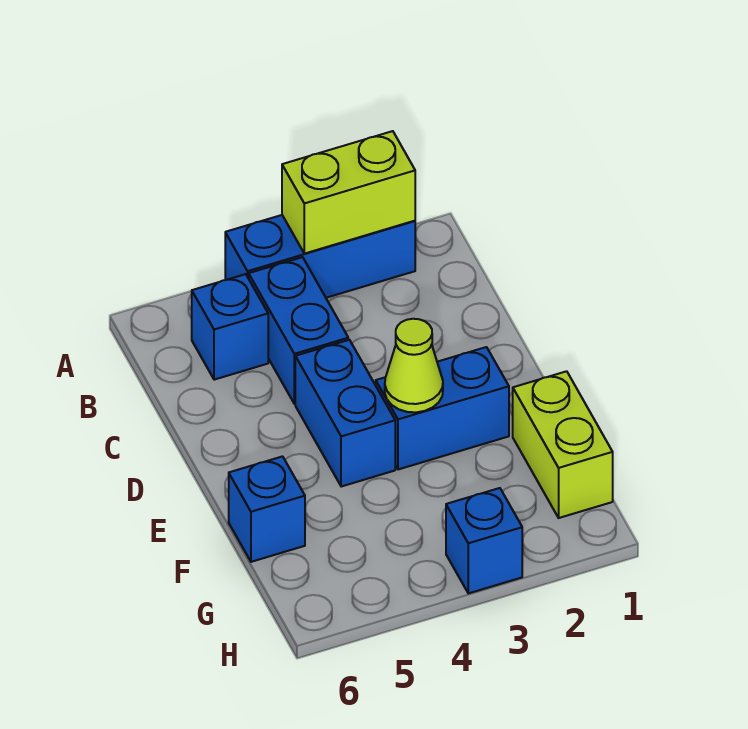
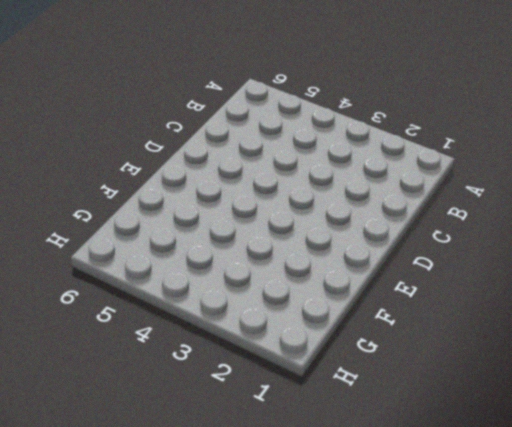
none -> blue 1x3 brick [225,215,415,298]
none -> blue 1x2 brick [249,257,348,404]

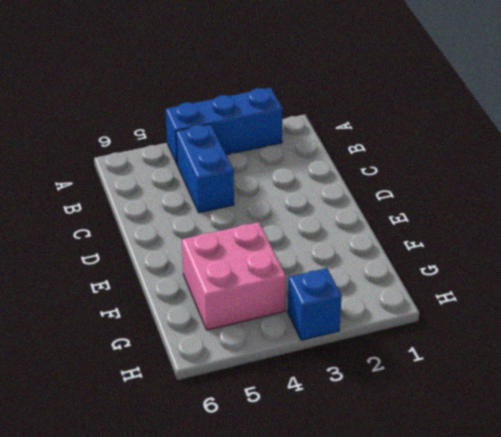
pink 2x2 brick [182,222,286,330] -> none
none -> blue 1x1 brick [192,274,268,380]
none -> blue 1x2 brick [295,340,395,487]

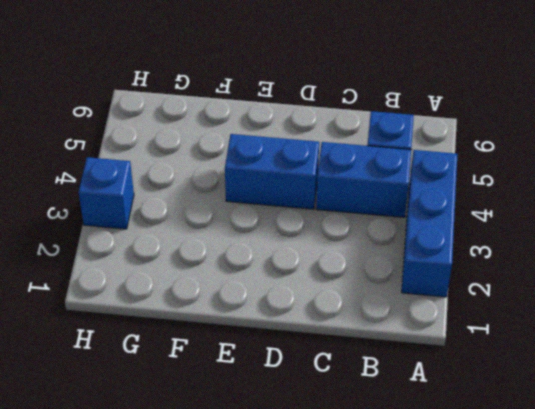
none -> blue 1x2 brick [376,347,509,469]
none -> lime 1x2 brick [513,371,613,518]

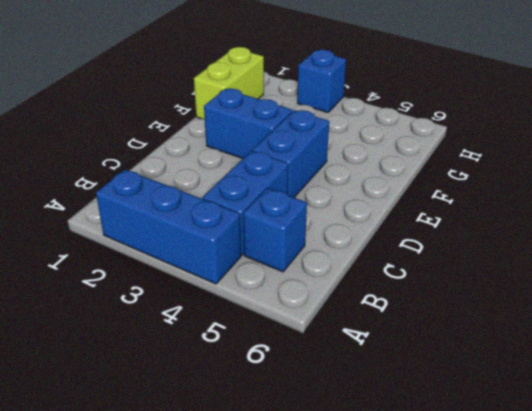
none -> blue 1x1 brick [229,456,305,562]
none -> lime 1x2 brick [282,131,415,254]

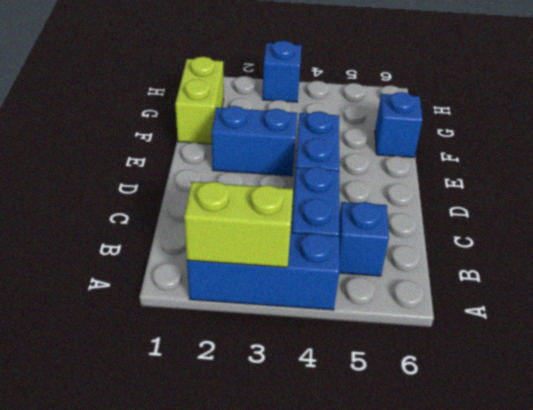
none -> lime 1x1 cone [385,319,443,412]

